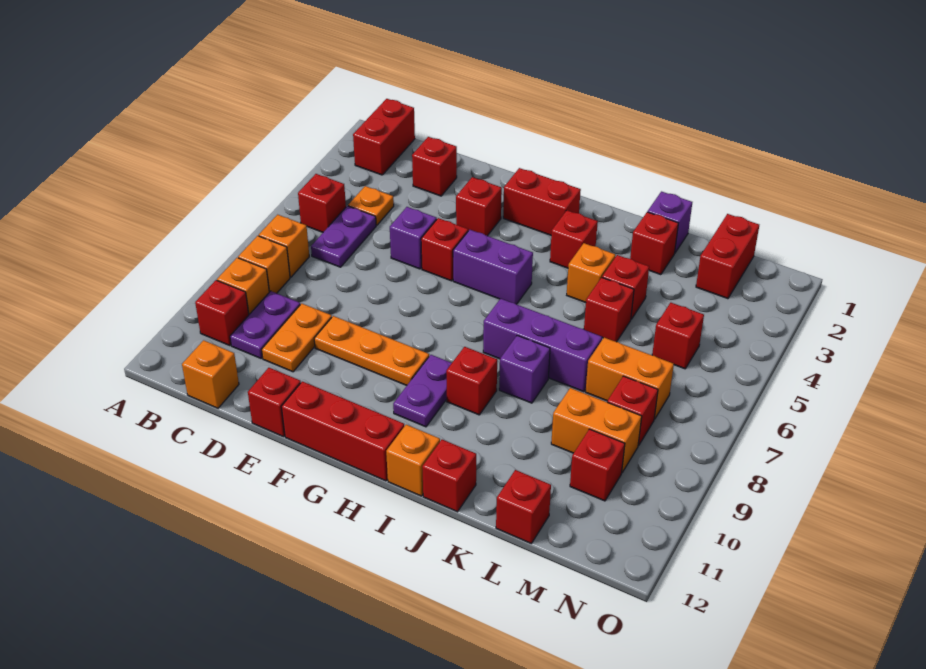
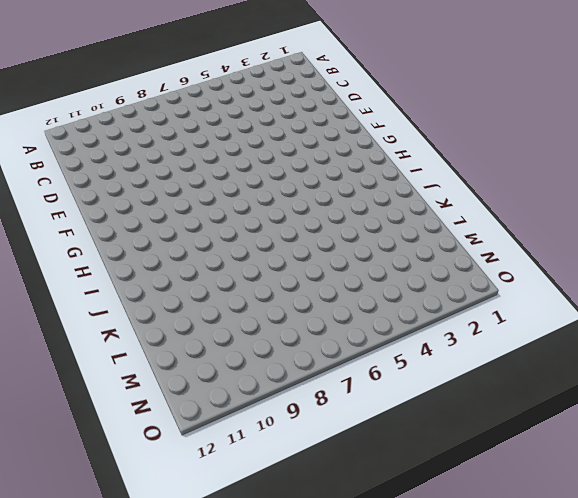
none -> red 1x2 brick [353,99,415,175]
none -> red 1x1 brick [298,174,346,232]
none -> orange 1x1 brick [259,215,309,277]
none -> orange 1x1 brick [238,236,290,293]

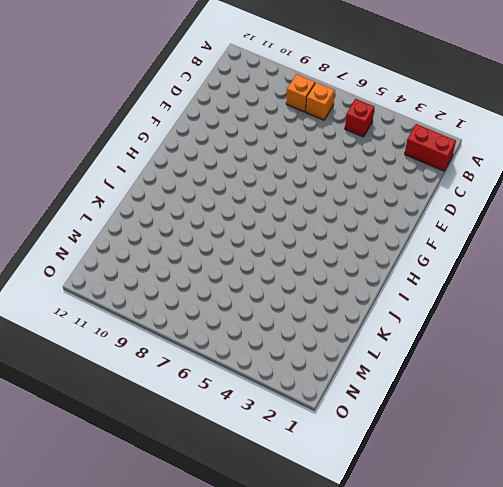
none -> orange 1x1 brick [217,258,269,314]
none -> red 1x1 brick [195,280,249,346]
none -> orange 1x1 plate [348,186,394,225]
none -> purple 1x2 plate [311,206,376,267]

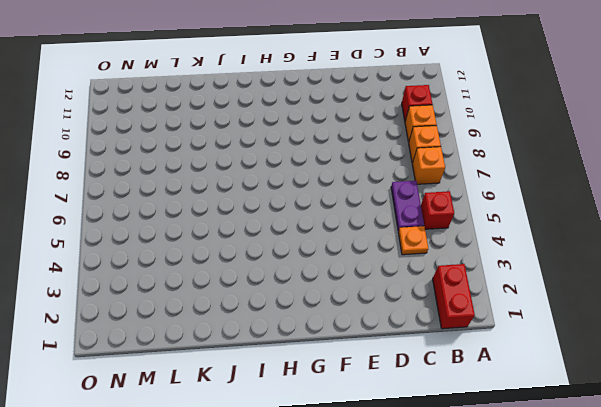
none -> purple 1x2 plate [230,291,300,358]
none -> orange 1x1 brick [182,340,239,408]
none -> red 1x1 brick [412,137,457,196]
none -> orange 1x2 plate [262,304,332,372]

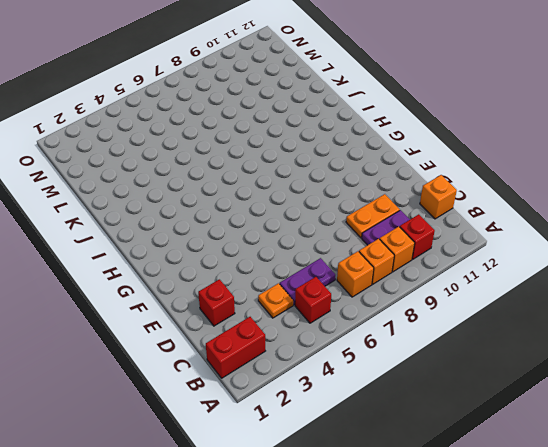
none -> purple 1x1 brick [390,207,437,269]
none -> orange 1x3 plate [314,316,429,385]
none -> red 1x1 brick [248,368,301,437]
none -> red 1x1 brick [456,177,502,236]

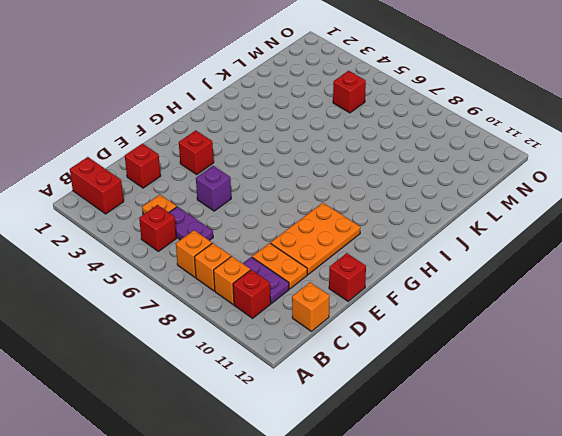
orange 2x3 plate [271,203,360,274] -> orange 1x3 plate [314,316,429,385]
none -> red 1x1 brick [421,218,468,281]
none -> red 1x3 brick [281,381,404,481]
none -> red 1x2 brick [503,168,581,235]
none -> purple 1x2 brick [453,230,533,304]

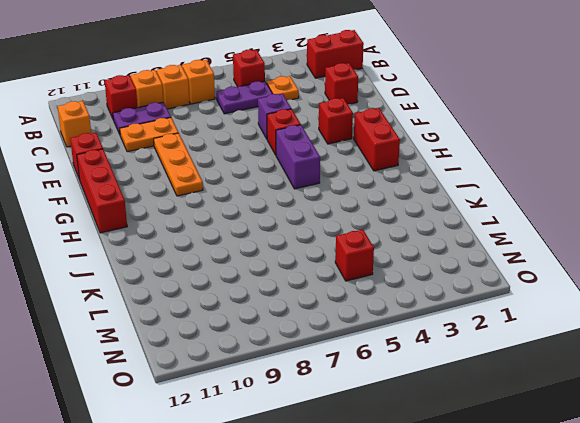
none -> purple 1x2 plate [393,355,452,427]
none -> red 1x1 brick [550,210,598,268]
none -> purple 1x3 brick [483,299,602,392]
none -> red 1x1 brick [446,347,497,415]

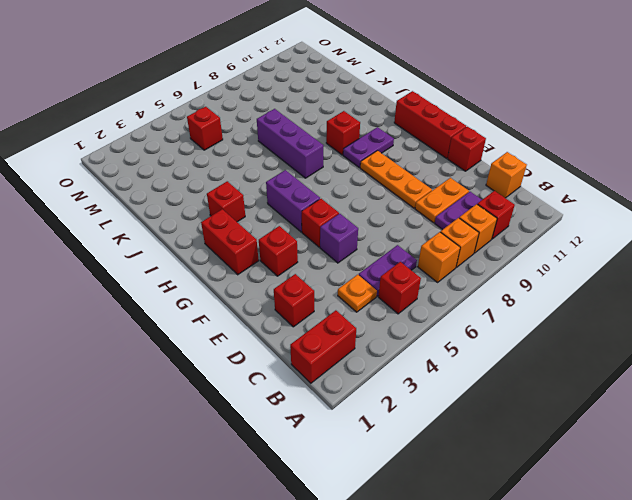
none -> orange 1x1 brick [386,425,440,496]
none -> orange 1x1 brick [567,243,615,303]
none -> purple 1x1 brick [499,335,550,403]
none -> red 1x1 brick [422,440,476,512]

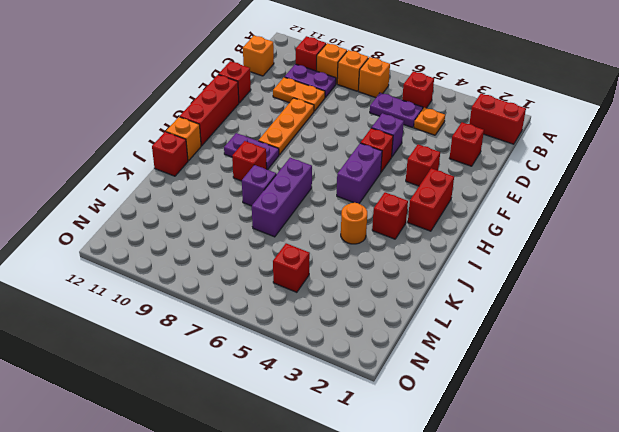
orange 1x1 round brick [341,203,367,244] -> orange 1x1 brick [567,243,615,303]
none -> purple 1x1 brick [648,192,692,252]
none -> red 1x1 brick [630,212,678,275]
none -> red 1x1 brick [602,255,649,319]
none -> red 1x1 brick [584,277,634,342]

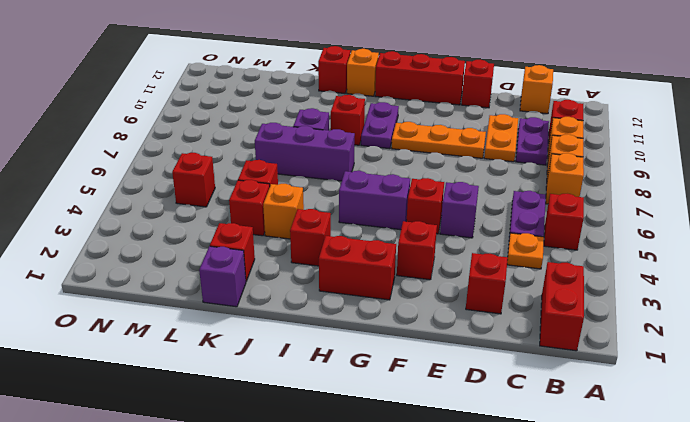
none -> orange 1x2 brick [586,338,674,419]
none -> orange 1x2 brick [551,388,642,472]
none -> red 1x1 brick [496,470,551,543]
none -> red 1x2 brick [696,214,759,299]

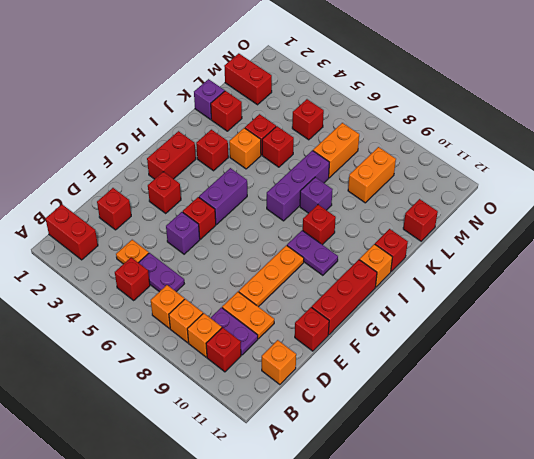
none -> red 1x1 brick [607,376,658,446]
none -> red 1x1 brick [570,429,625,501]

